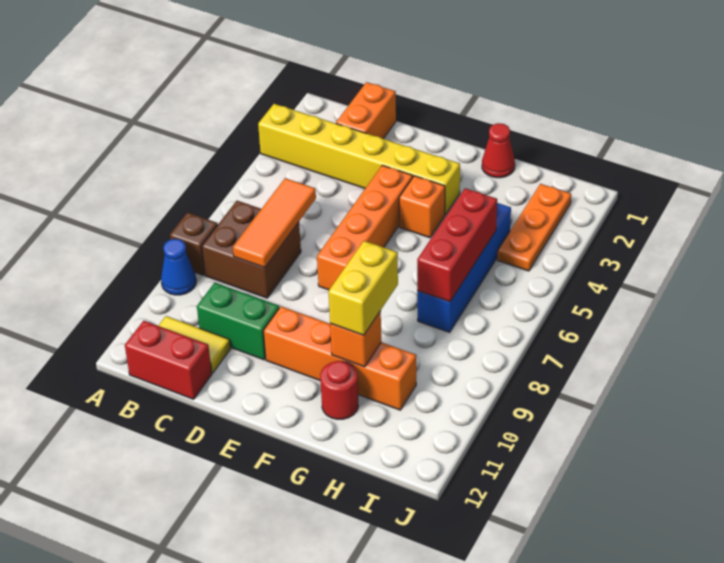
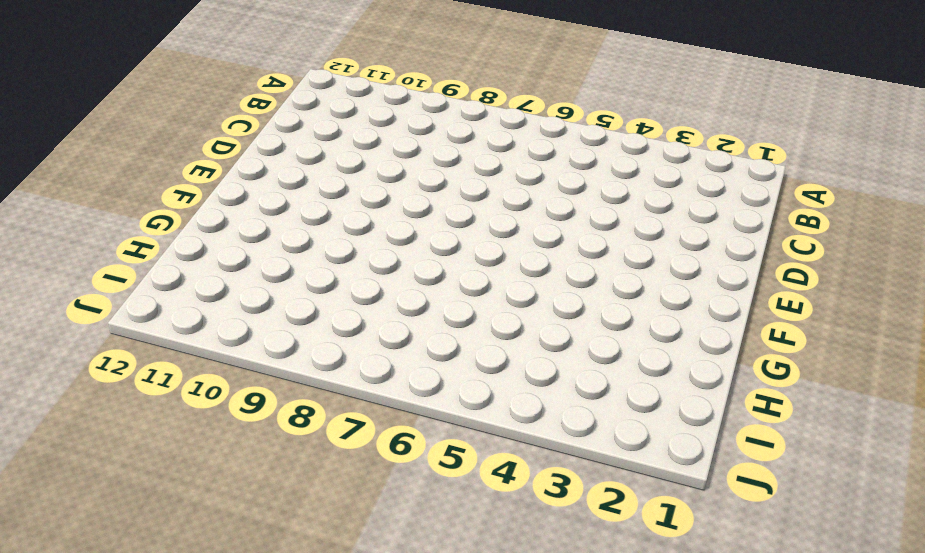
none -> yellow 1x6 brick [258,104,460,215]
none -> brown 1x1 brick [170,213,218,275]
none -> blue 1x1 cone [161,239,196,295]

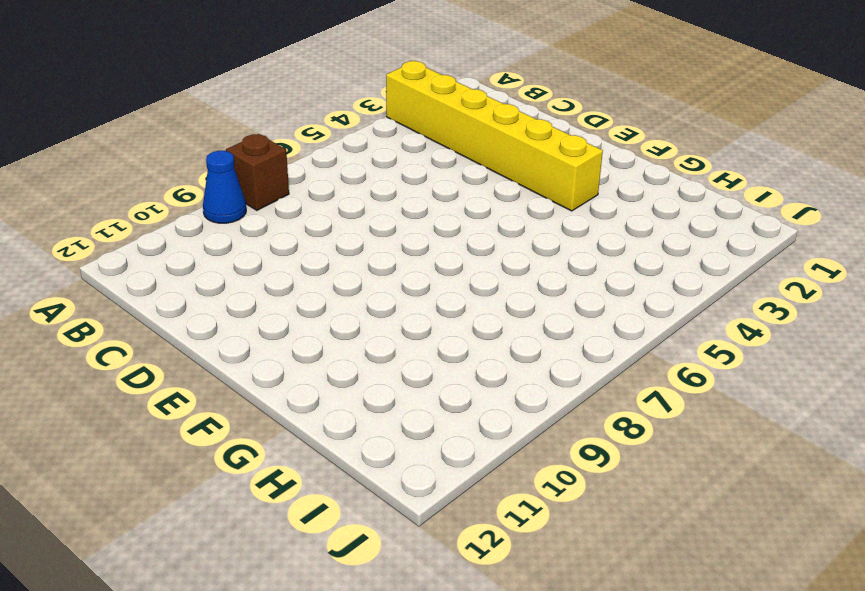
none -> brown 2x2 brick [202,201,301,298]
none -> yellow 1x2 tile [158,316,230,373]
none -> red 1x2 brick [125,321,212,399]

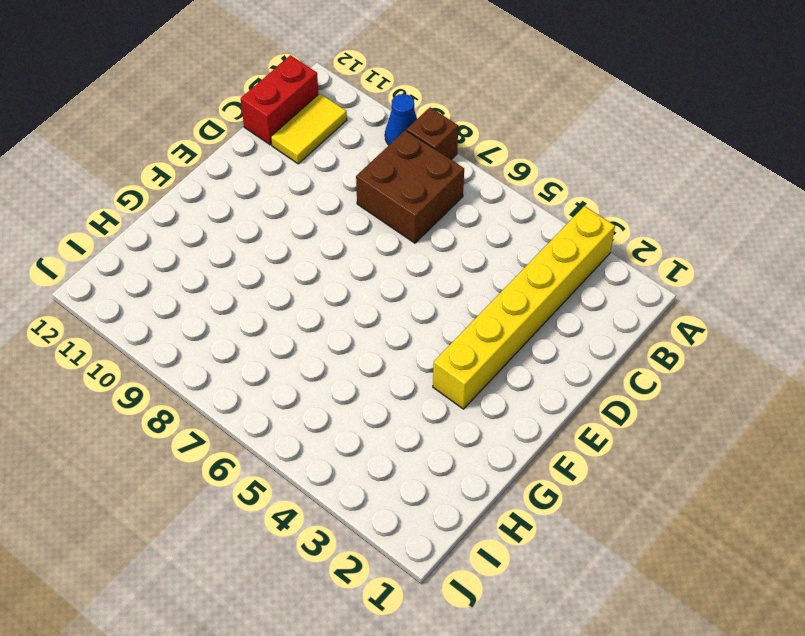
none -> orange 1x2 brick [336,82,396,139]
none -> green 1x2 brick [197,283,279,360]
none -> orange 1x4 brick [317,165,413,290]

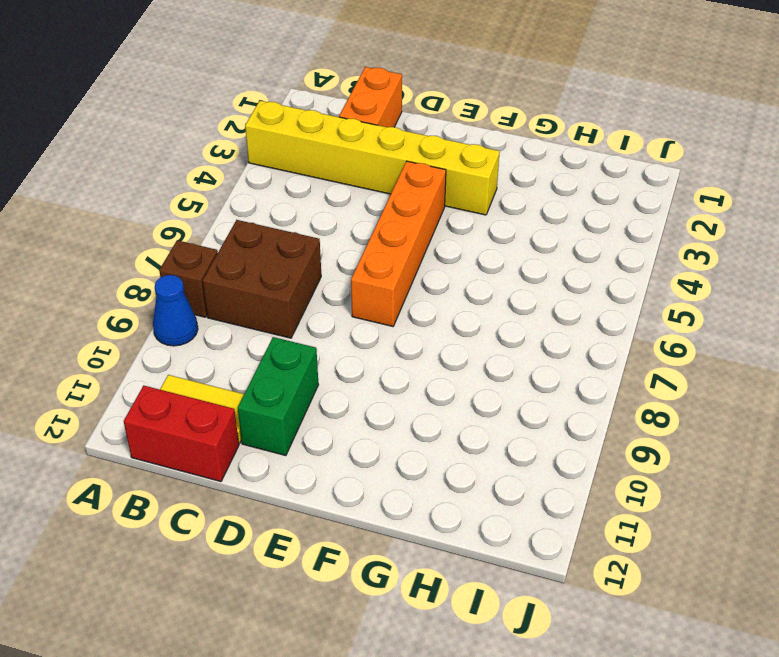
green 1x2 brick [238,337,319,456] -> green 1x2 brick turned to [197,283,279,360]
none -> orange 1x4 brick [263,306,416,410]
none -> orange 1x1 brick [399,176,445,238]
none -> red 1x1 cone [482,123,515,178]

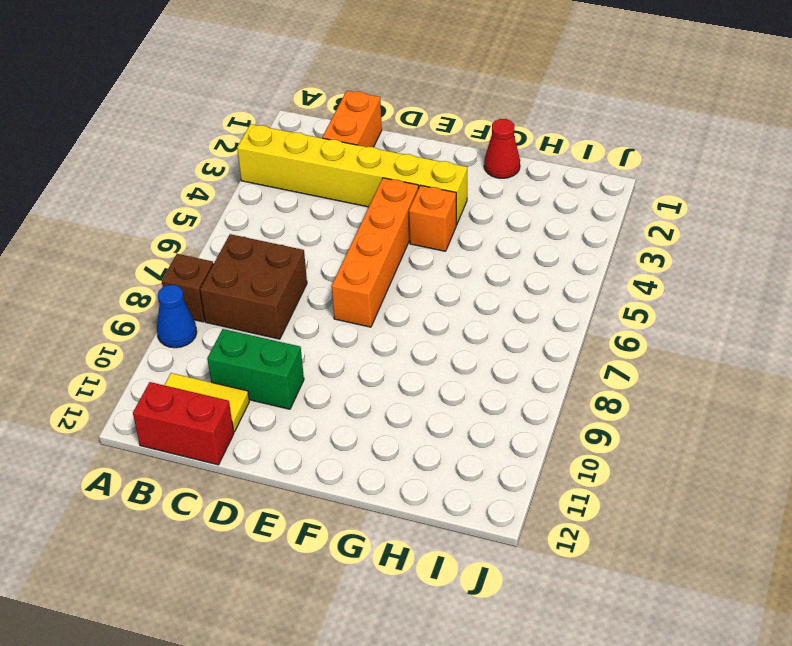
none -> orange 1x4 brick [263,306,416,410]
none -> red 1x1 round brick [320,361,358,419]
none -> blue 1x4 brick [417,203,511,332]

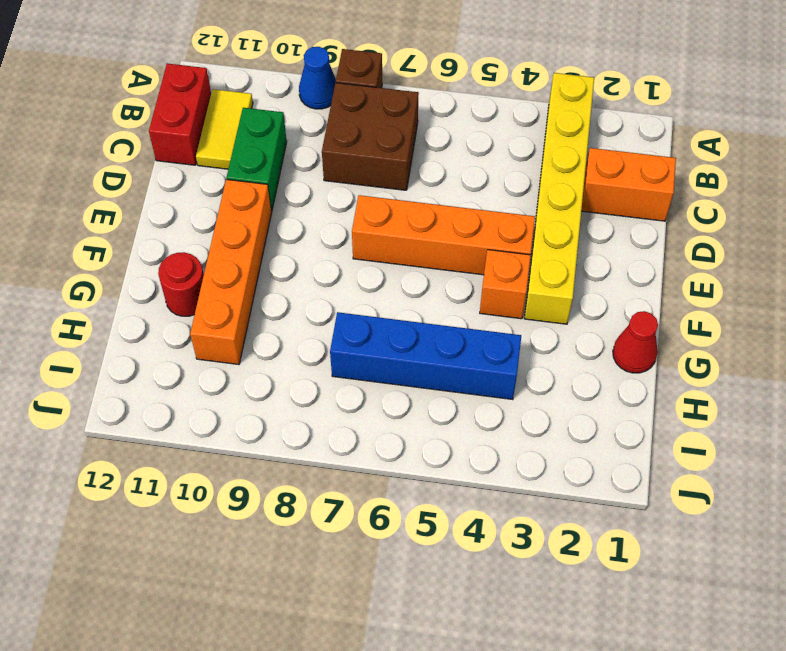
none -> orange 1x3 plate [497,184,571,271]
none -> orange 1x3 tile [233,178,316,268]
none -> orange 1x1 brick [330,311,381,367]

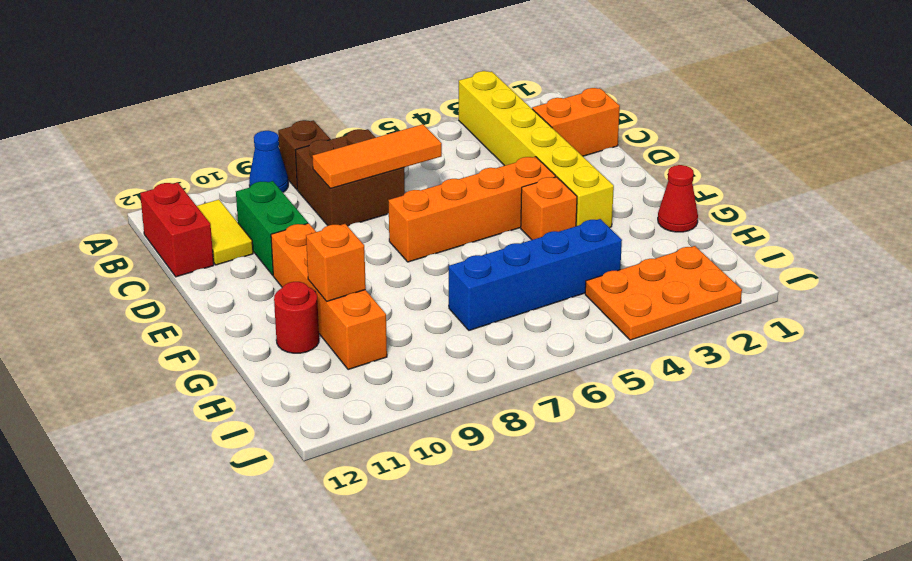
orange 2x3 plate [585,246,742,340] -> orange 1x3 plate [497,184,571,271]
none -> red 1x3 brick [417,188,497,302]
none -> yellow 1x2 brick [329,241,398,335]

